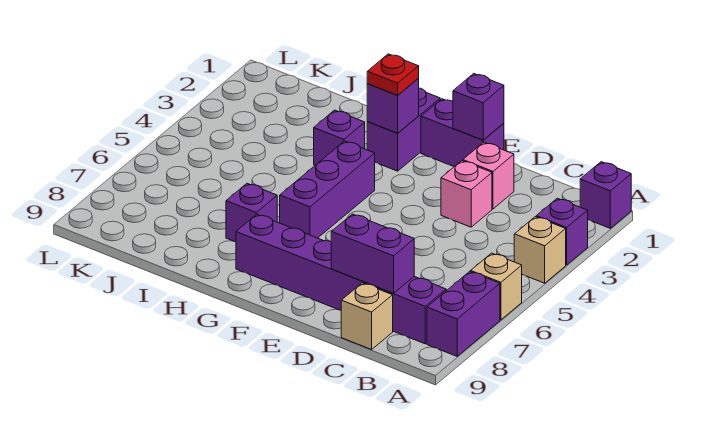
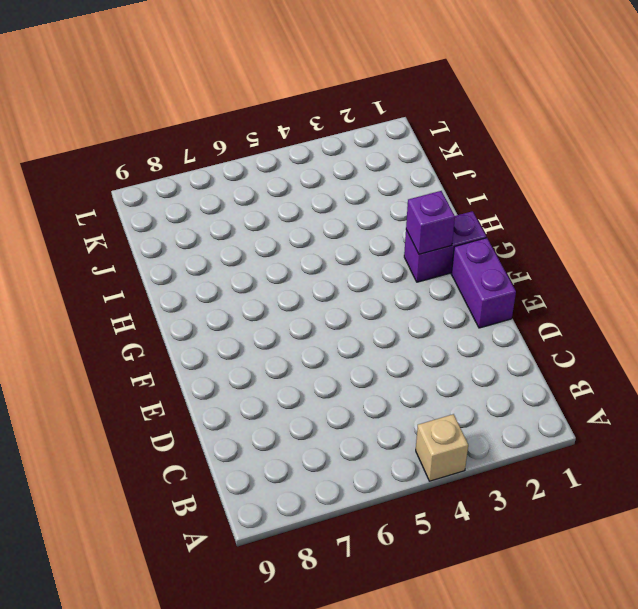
none -> purple 1x1 brick [580,162,631,228]
none -> purple 1x1 brick [536,198,588,265]
none -> tan 1x1 brick [471,253,522,320]

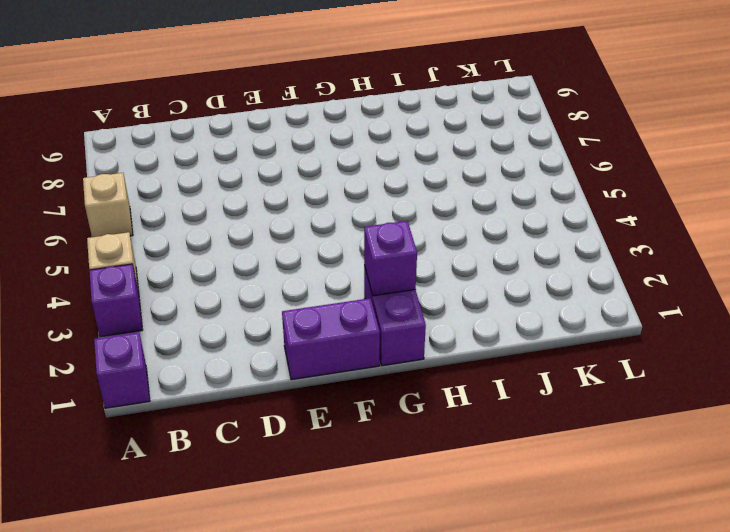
none -> purple 1x2 brick [427,271,500,356]
none -> purple 1x6 brick [236,214,446,344]
none -> tan 1x1 brick [341,283,393,350]

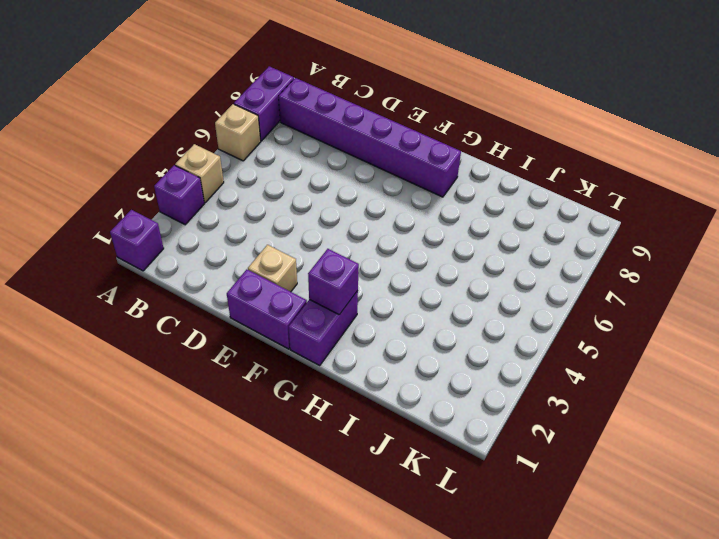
tan 1x1 brick [248,245,297,292] -> tan 1x1 brick moved to [341,283,393,350]
none -> pink 1x1 brick [463,142,514,209]
none -> pink 1x1 brick [441,161,492,227]
none -> purple 1x3 brick [280,141,375,238]

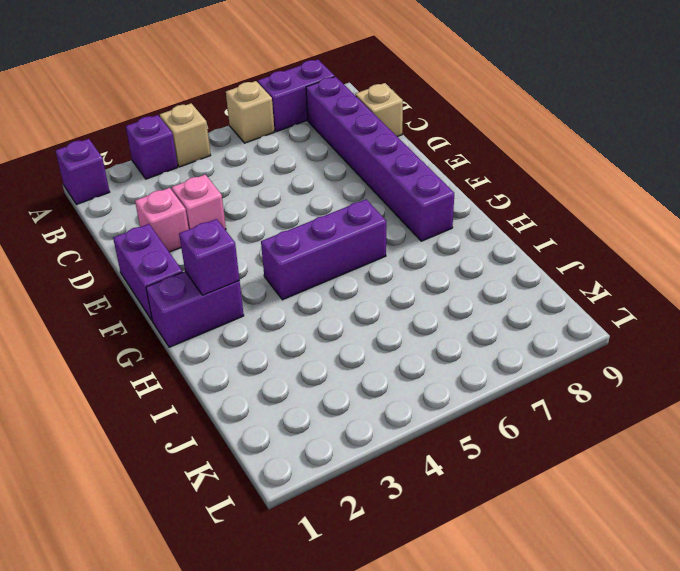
none -> purple 1x1 brick [314,110,365,165]
none -> purple 1x1 brick [226,183,277,242]
none -> purple 1x2 brick [331,214,414,293]

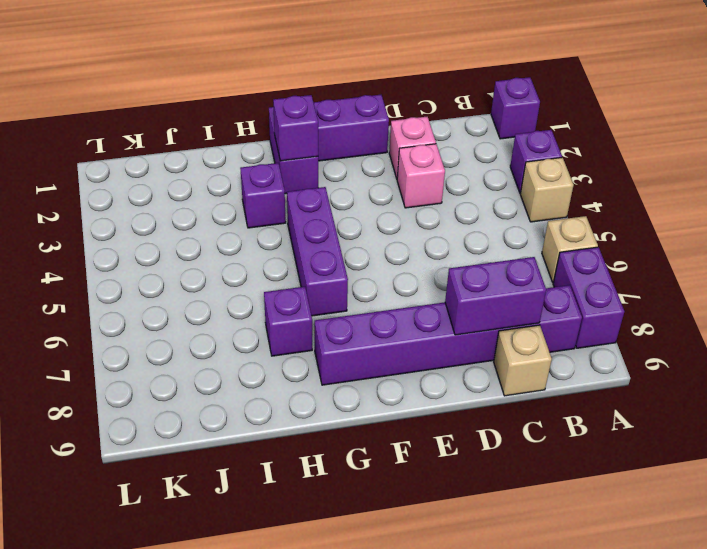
none -> purple 1x1 brick [453,74,504,140]
none -> red 1x1 plate [367,54,419,95]

